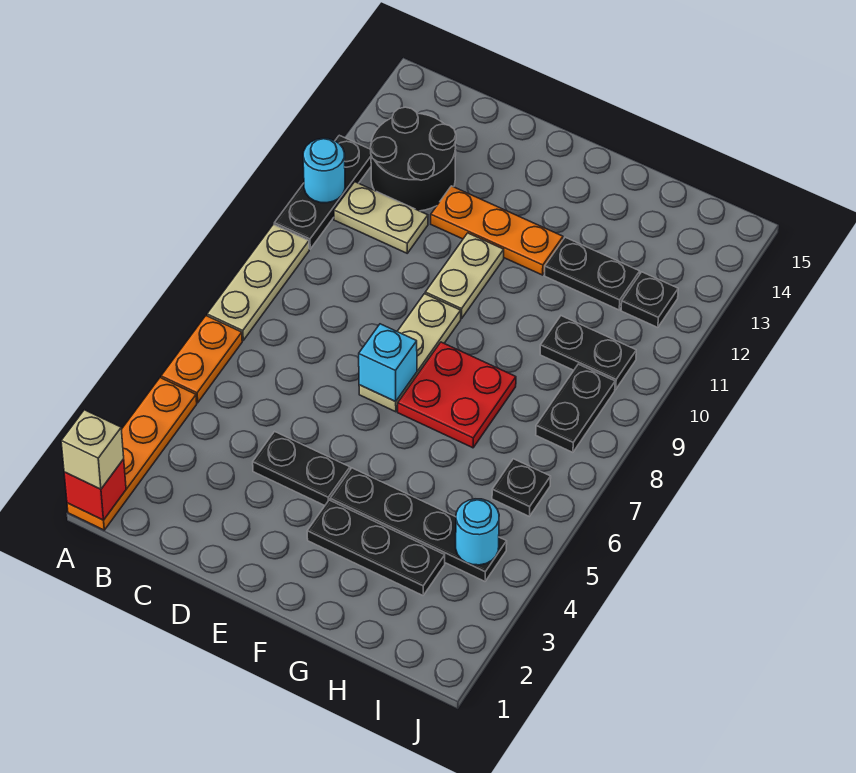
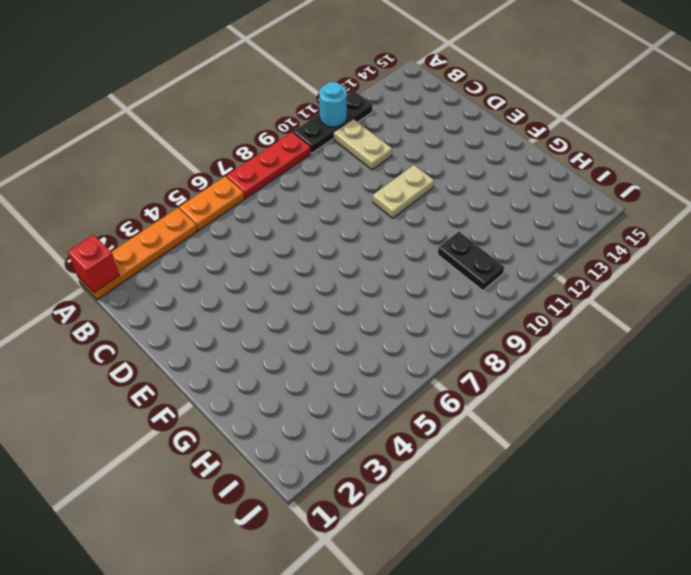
red 1x3 plate [227,132,311,198] -> tan 1x3 plate [207,224,309,341]
none -> black 2x2 round brick [370,107,456,211]
none -> black 1x2 plate [253,432,350,505]
none -> orange 1x3 plate [431,186,563,275]

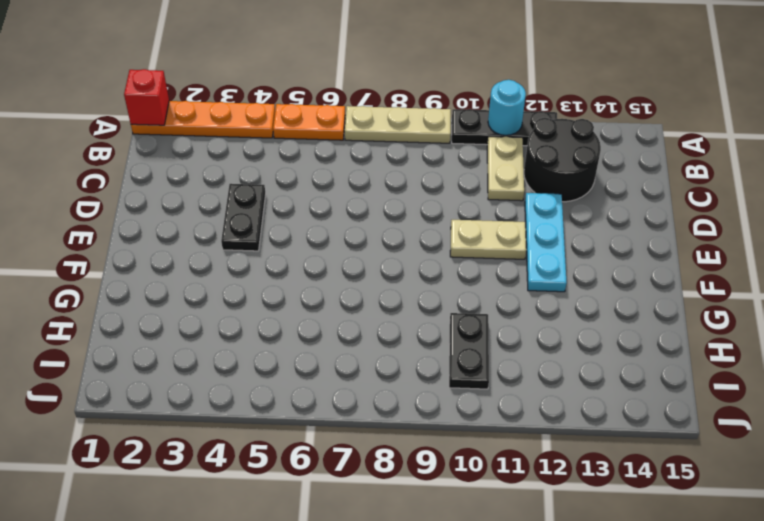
cyan 1x3 plate [525,193,567,292] -> orange 1x3 plate [431,186,563,275]
none -> tan 1x3 plate [359,294,461,412]
none -> black 1x3 plate [307,500,445,595]
none -> black 1x4 plate [330,468,507,581]

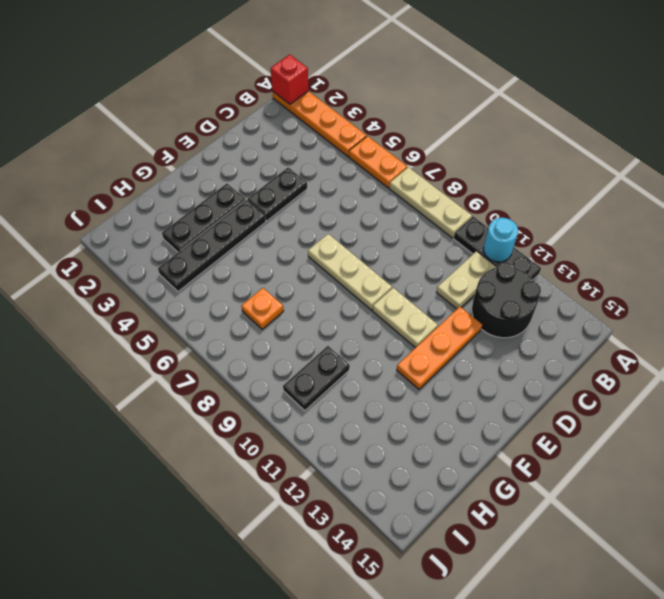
orange 1x1 plate [241,288,284,329] -> none
none -> red 2x2 plate [398,342,516,448]
none -> black 1x2 plate [544,237,640,310]
none -> black 1x1 plate [492,459,551,516]

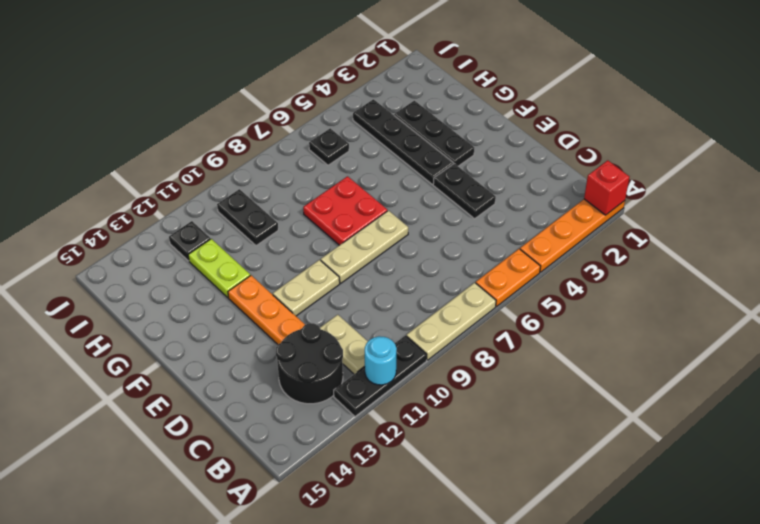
lime 1x2 plate [188,239,250,298] -> black 1x2 plate [544,237,640,310]
none -> black 1x2 plate [536,364,615,452]
none -> cyan 1x1 brick [359,324,417,401]
none -> cyan 1x1 round brick [456,499,499,565]

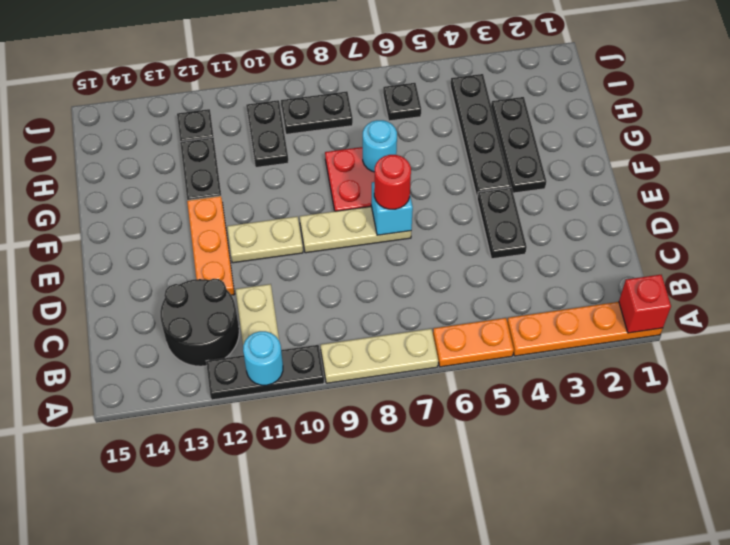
red 1x1 round brick [374,155,411,209] -> none
cyan 1x1 round brick [363,120,397,172] -> cyan 1x1 round brick moved to [456,499,499,565]
none -> tan 1x1 brick [61,410,124,489]

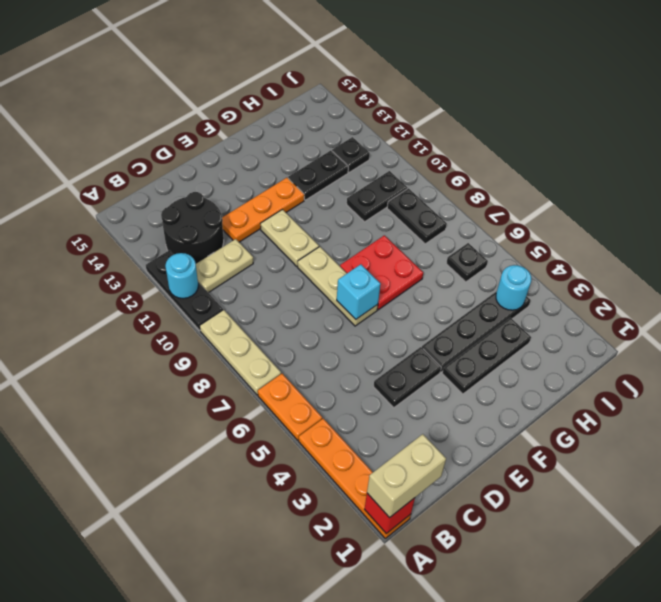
tan 1x2 brick [367,434,446,518] -> tan 1x1 brick [61,410,124,489]

